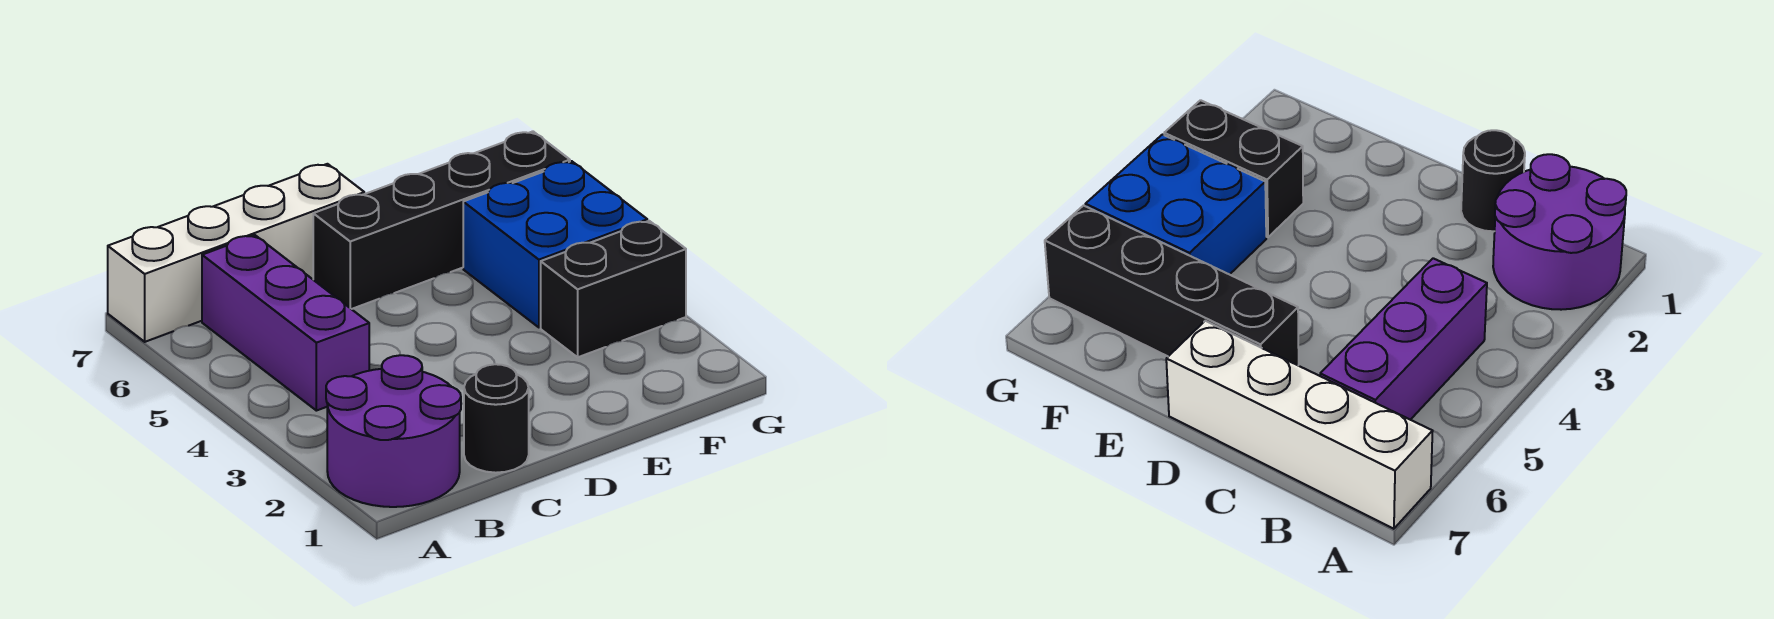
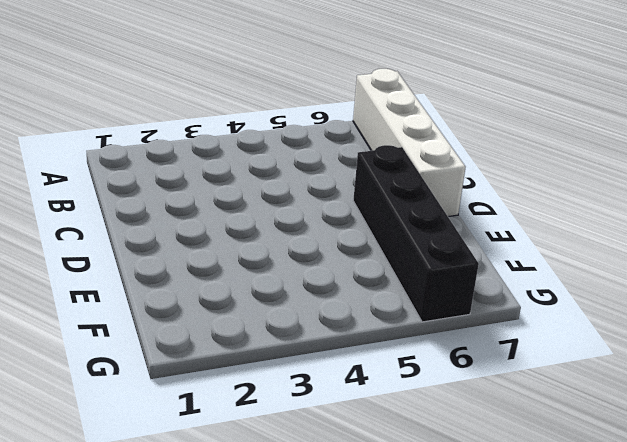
none -> purple 2x2 round brick [326,355,461,507]
none -> purple 1x3 brick [202,235,369,411]

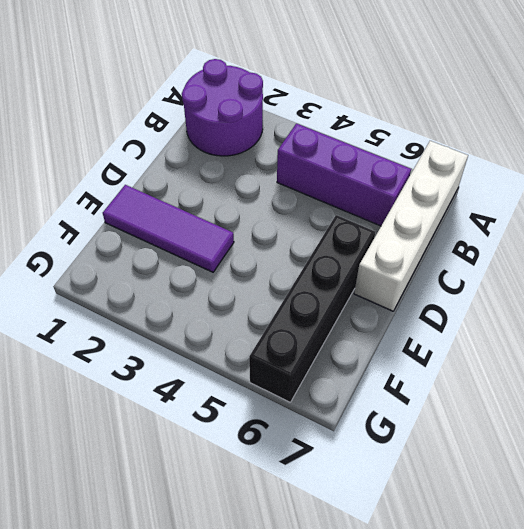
purple 1x3 tile [103,185,234,272] -> none
none -> black 1x1 round brick [464,364,529,473]
none -> black 1x2 brick [541,221,686,357]

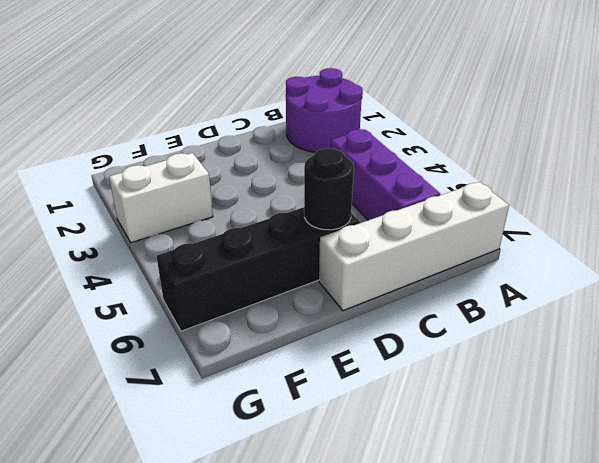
black 1x1 round brick [304,149,354,230] -> black 1x1 round brick moved to [464,364,529,473]
white 1x2 brick [109,153,213,243] -> black 1x2 brick [541,221,686,357]
none -> blue 2x2 brick [463,161,647,327]

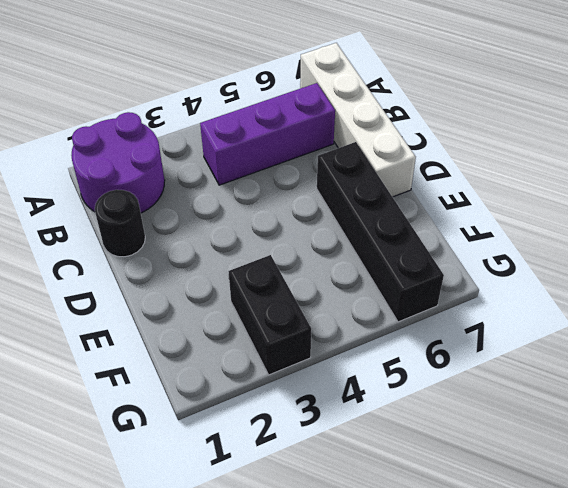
none -> blue 2x2 brick [463,161,647,327]

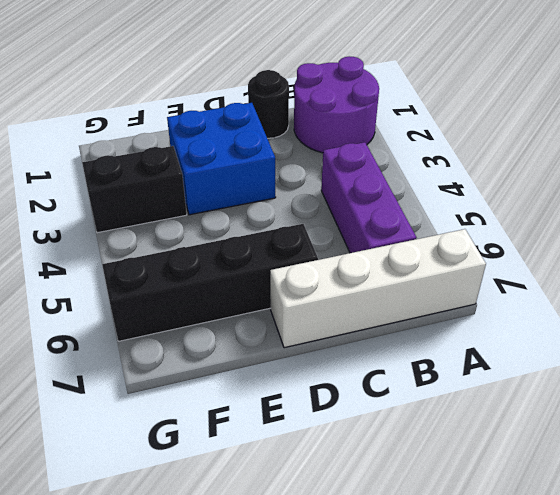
blue 2x2 brick [167,103,276,215] -> blue 2x2 brick moved to [463,161,647,327]

